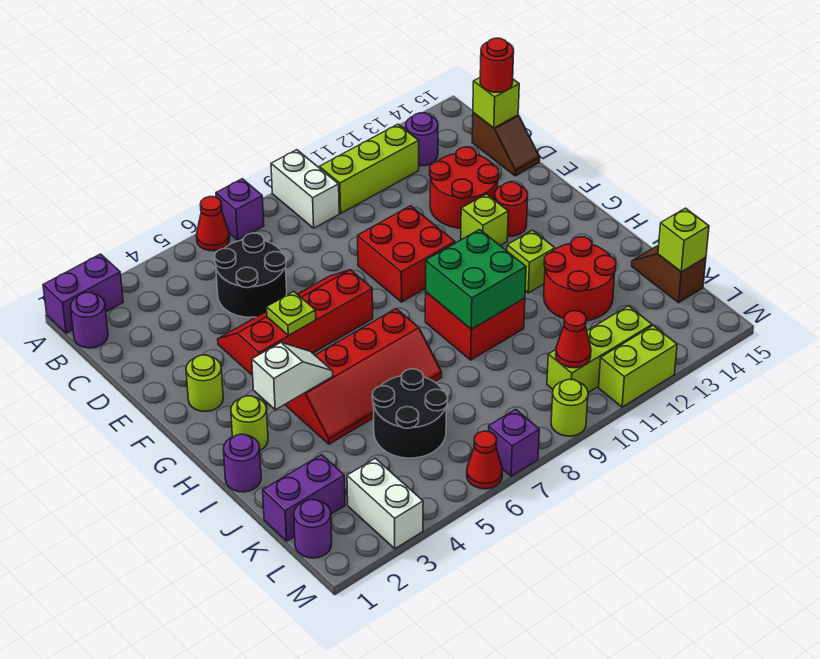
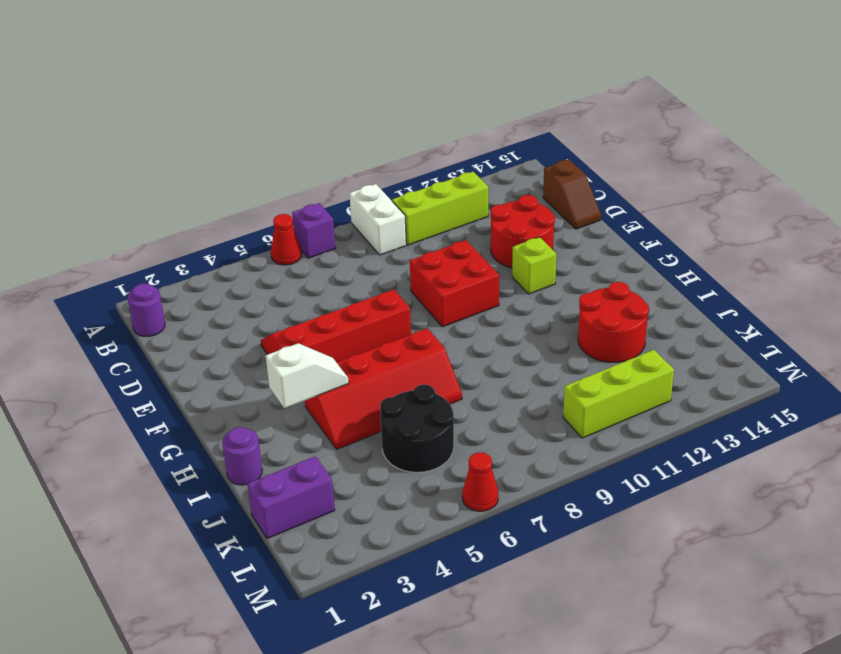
none -> purple 1x2 brick [43,254,123,333]
none -> purple 1x1 round brick [406,113,438,166]
none -> black 2x2 round brick [215,233,287,317]
none -> lime 1x1 round brick [186,355,223,411]

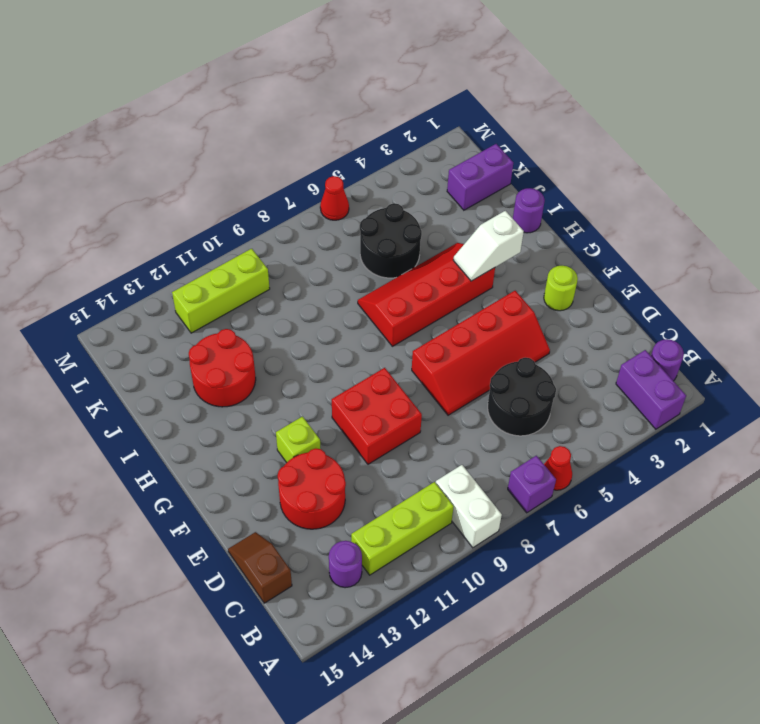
purple 1x2 brick [616,350,686,429] -> purple 1x2 brick turned to [43,254,123,333]
none -> red 1x1 round brick [495,182,528,236]
none -> lime 1x1 round brick [231,396,268,450]
none -> red 2x2 brick [425,292,525,360]
none -> lime 1x1 brick [507,230,555,293]

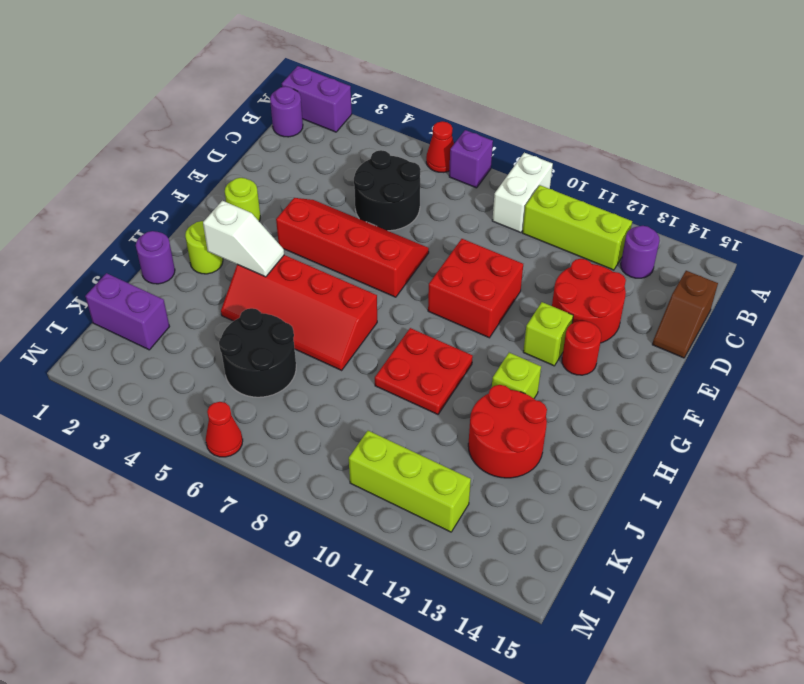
red 2x2 plate [375,328,473,414] -> red 2x2 brick [425,292,525,360]
none -> brown 1x2 slope [632,246,706,303]
none -> purple 1x1 round brick [294,500,332,558]
none -> white 1x2 brick [347,458,423,549]
none -> purple 1x1 brick [488,409,539,476]

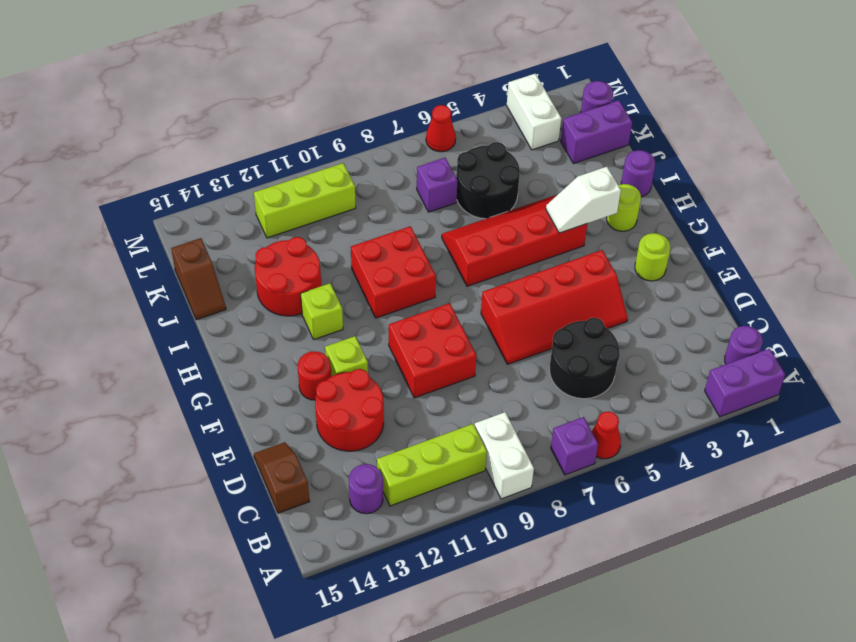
purple 1x1 brick [417,158,458,212] -> purple 1x1 brick moved to [488,409,539,476]
none -> lime 1x1 round brick [551,379,588,436]
none -> lime 1x2 brick [599,325,677,407]
none -> lime 1x1 brick [473,78,519,128]
none -> lime 1x1 plate [267,292,316,335]

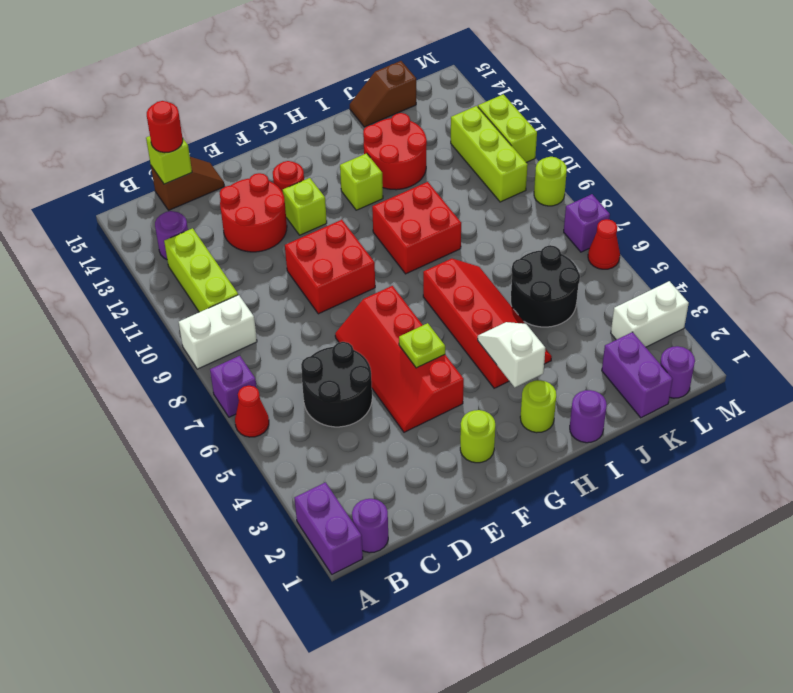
none -> green 2x2 brick [426,230,526,329]
none -> lime 1x1 brick [658,208,709,272]
none -> red 1x1 cone [556,311,591,368]

